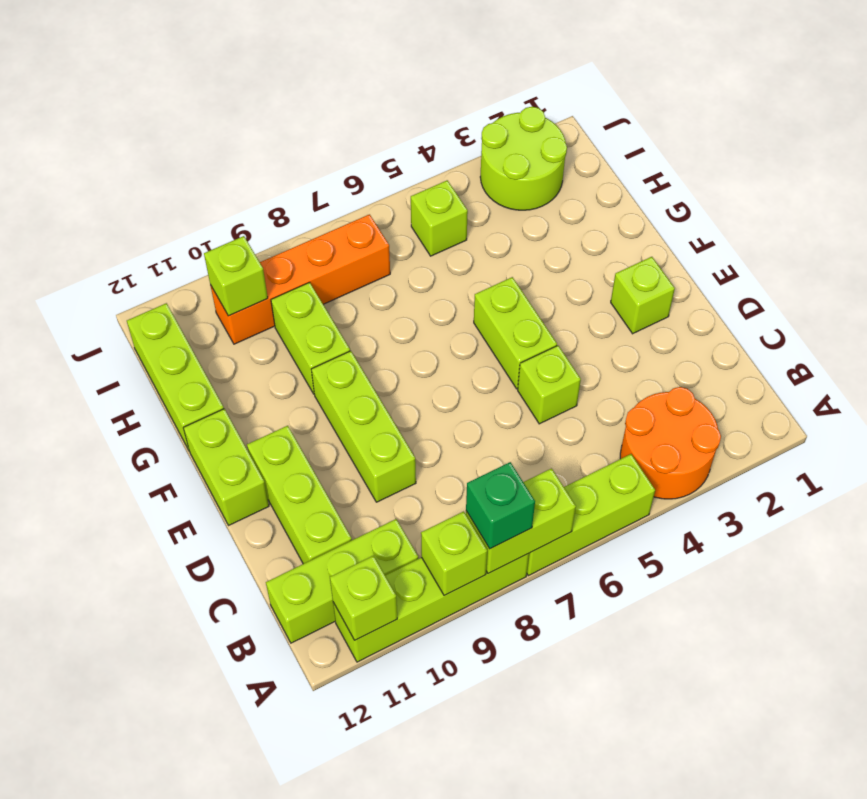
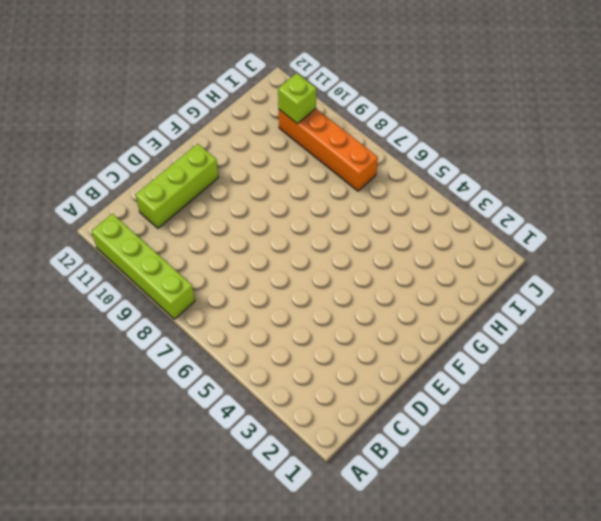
none -> orange 2x2 round brick [620,387,721,499]
none -> lime 1x3 brick [527,454,655,576]
none -> lime 1x3 brick [266,519,418,643]

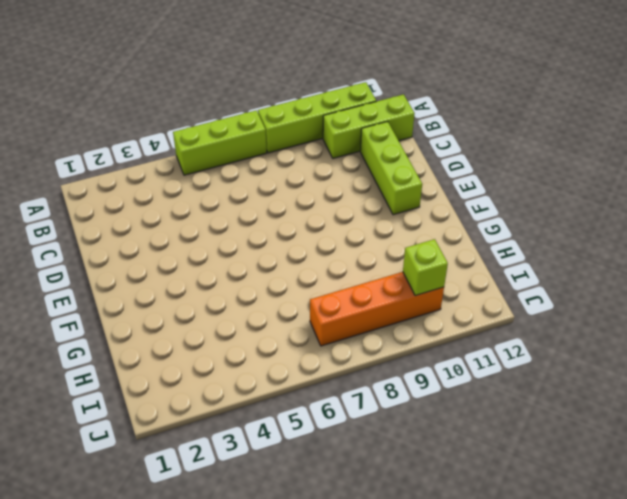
none -> orange 2x2 round brick [620,387,721,499]
none -> lime 1x1 brick [518,346,581,424]
none -> lime 1x3 brick [311,351,416,502]

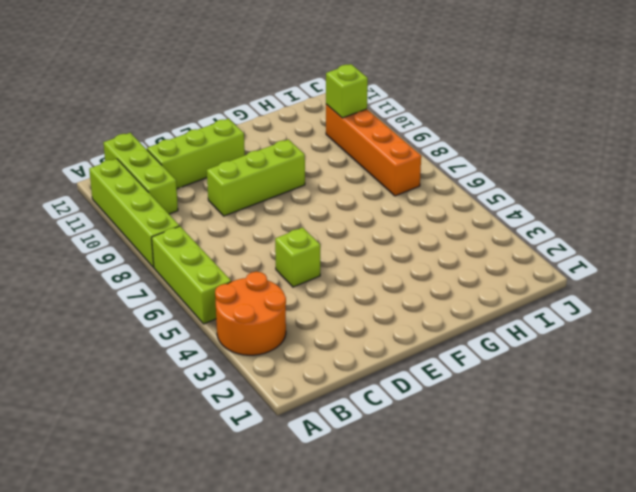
none -> lime 1x1 brick [611,257,675,334]
none -> lime 1x2 brick [474,277,557,389]
none -> lime 1x2 brick [183,409,269,525]

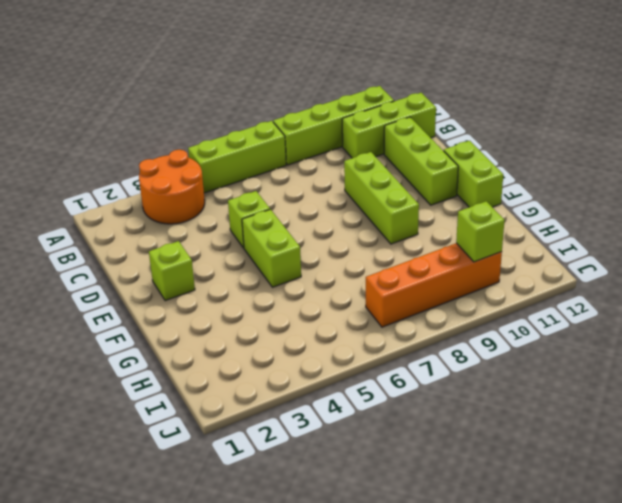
none -> lime 1x2 brick [271,282,350,394]
none -> lime 1x3 brick [127,303,224,450]
none -> lime 2x2 round brick [480,107,567,210]

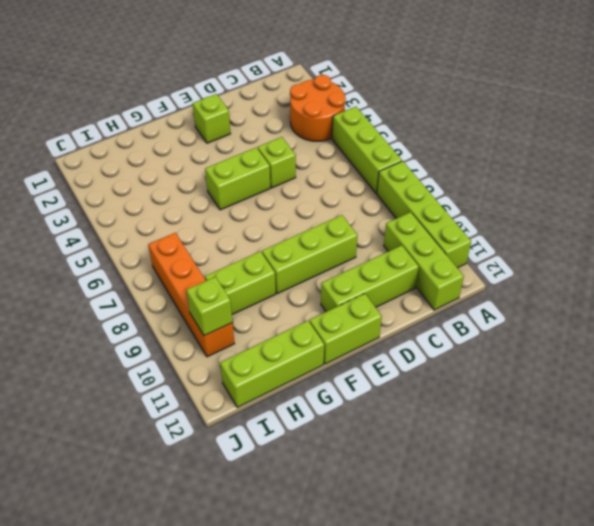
none -> lime 2x2 round brick [480,107,567,210]
none -> lime 1x1 brick [411,180,468,256]
none -> lime 1x2 brick [466,469,576,573]

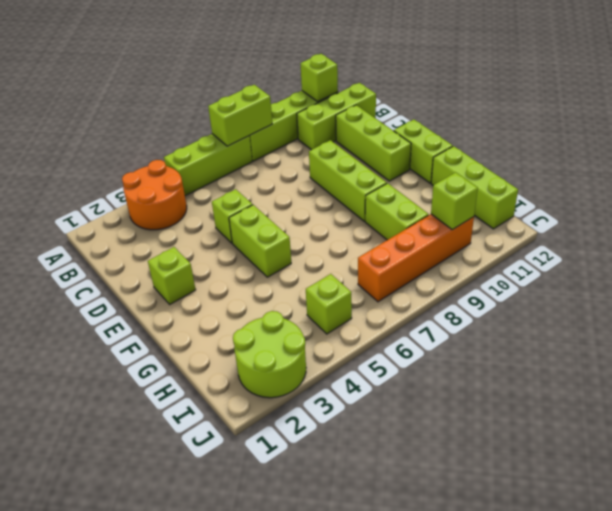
none -> lime 1x1 brick [421,511,487,596]
none -> green 1x1 brick [466,462,535,549]

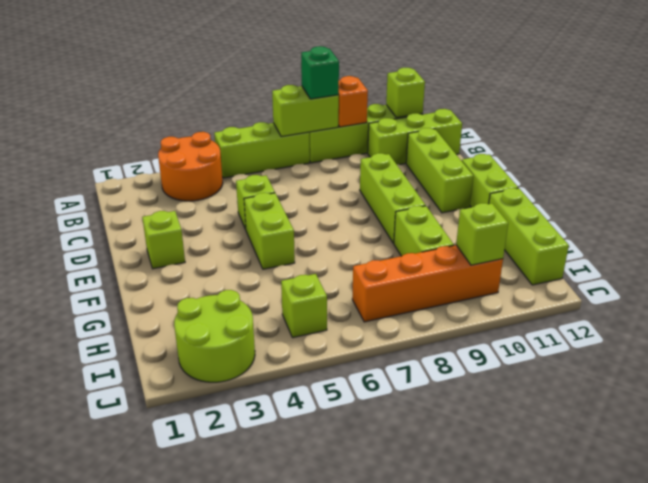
orange 1x1 brick [338,76,368,127] -> lime 1x1 brick [421,511,487,596]

